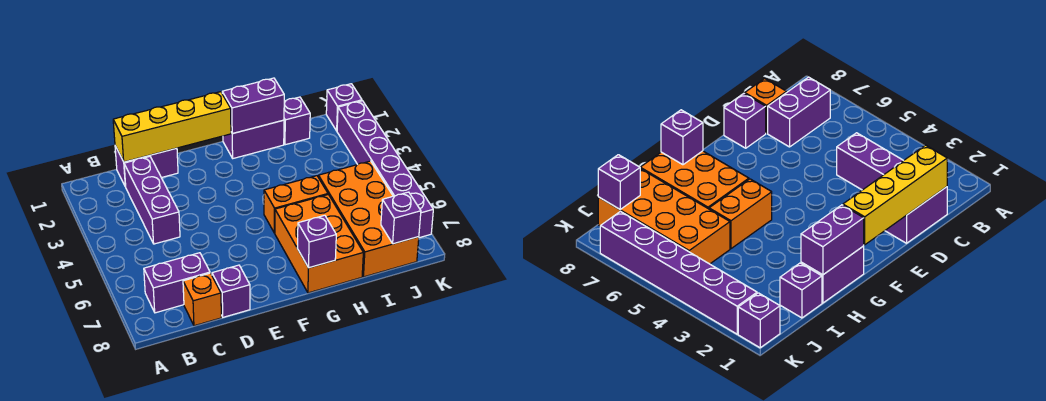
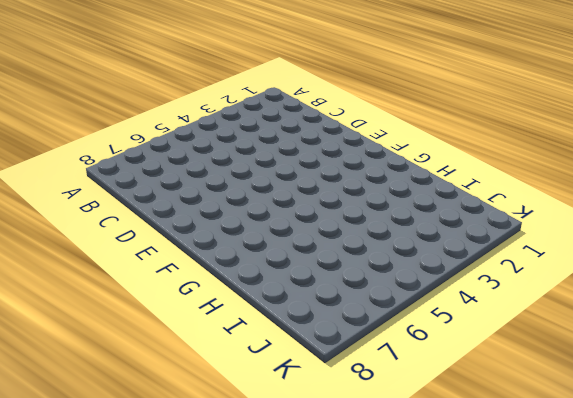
none -> purple 1x2 brick [144,253,210,313]
none -> purple 1x2 brick [115,146,178,187]
none -> purple 1x3 brick [124,157,180,244]

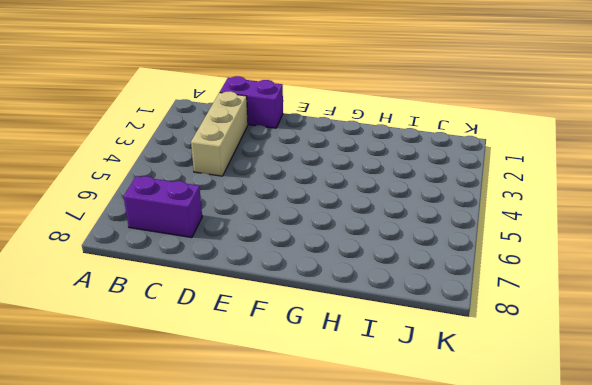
tan 1x3 brick [191,91,248,176] -> purple 1x3 brick [124,157,180,244]
none -> orange 1x1 brick [183,273,221,326]
none -> purple 1x1 brick [212,265,250,317]
none -> purple 1x2 brick [223,120,284,158]

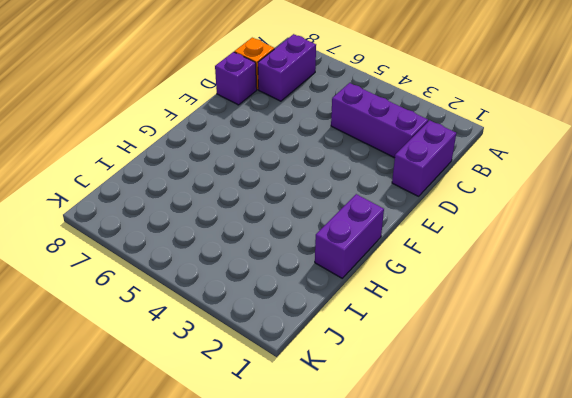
none -> orange 1x2 brick [264,176,328,233]
none -> orange 2x3 brick [275,195,363,293]
none -> purple 1x1 brick [284,97,310,145]

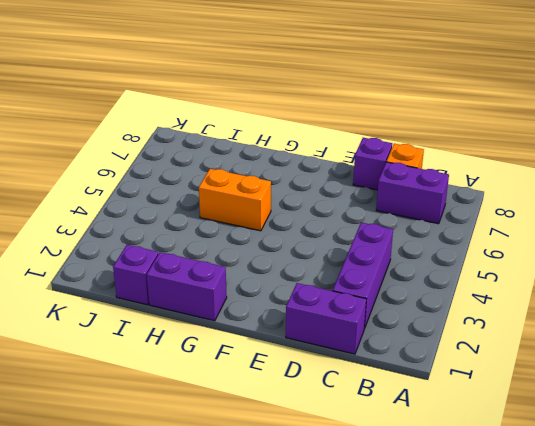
none -> orange 2x3 brick [275,195,363,293]
none -> orange 2x4 brick [318,161,419,277]
none -> purple 1x1 brick [326,84,362,131]

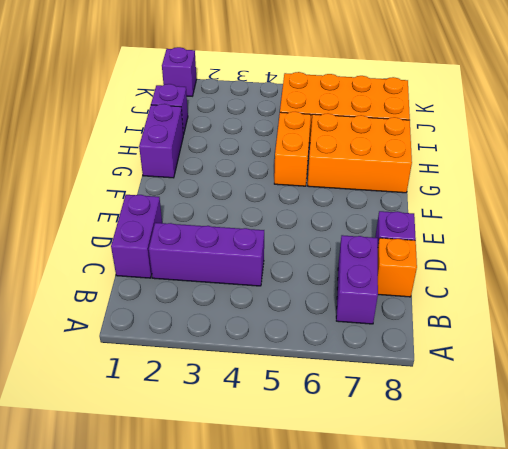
none -> purple 1x6 brick [337,101,433,238]
none -> yellow 1x4 brick [113,92,231,162]
none -> purple 1x2 brick [222,78,284,134]

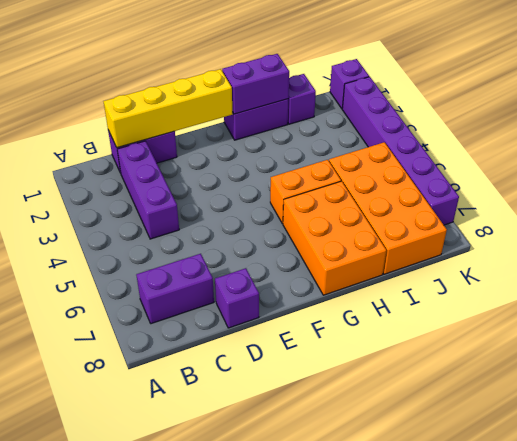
none -> orange 1x1 brick [183,273,221,326]
none -> purple 1x1 brick [297,215,336,268]
none -> purple 1x1 brick [381,192,421,244]

